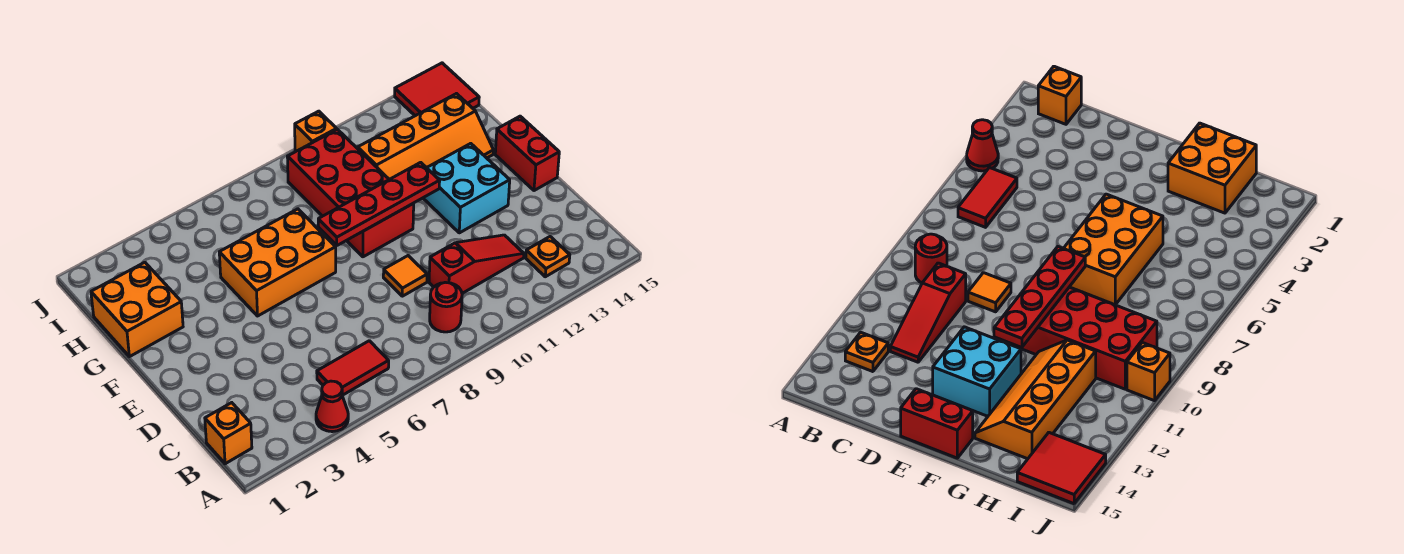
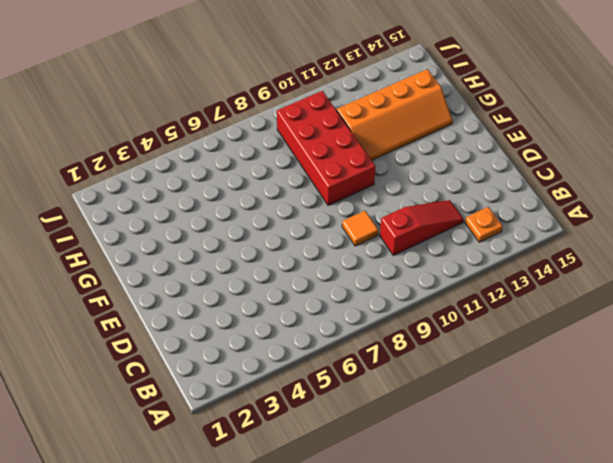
none -> red 1x1 cone [316,381,348,432]
none -> orange 1x1 brick [205,403,252,464]
none -> red 1x2 tile [317,341,389,395]

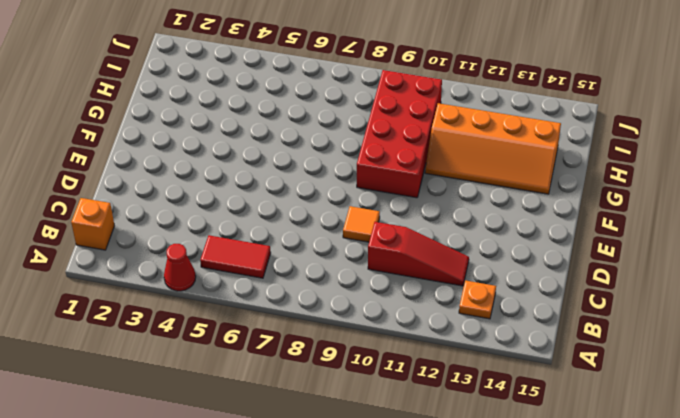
none -> red 1x1 round brick [430,282,462,332]
none -> cyan 2x2 brick [423,143,510,233]
none -> red 1x2 brick [495,116,559,191]

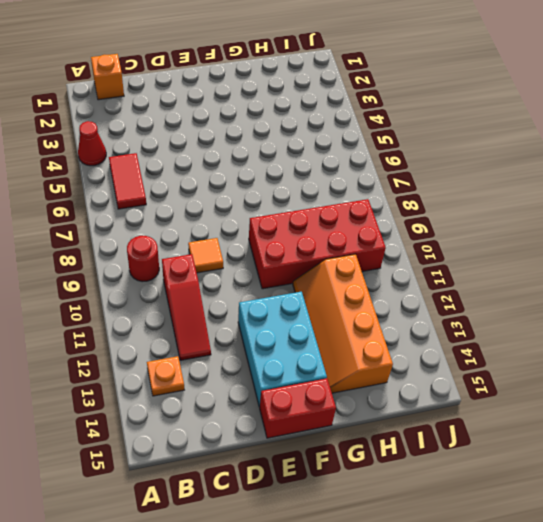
cyan 2x3 brick [238,292,327,407] -> cyan 2x2 brick [423,143,510,233]
none -> orange 2x3 brick [219,209,336,316]
none -> orange 2x2 brick [91,262,183,357]
none -> red 2x2 tile [395,63,479,116]

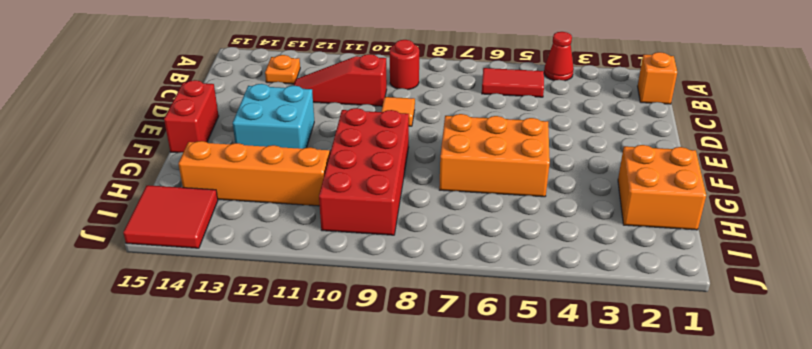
none -> orange 1x1 brick [295,111,337,151]
none -> red 1x4 plate [318,162,440,245]

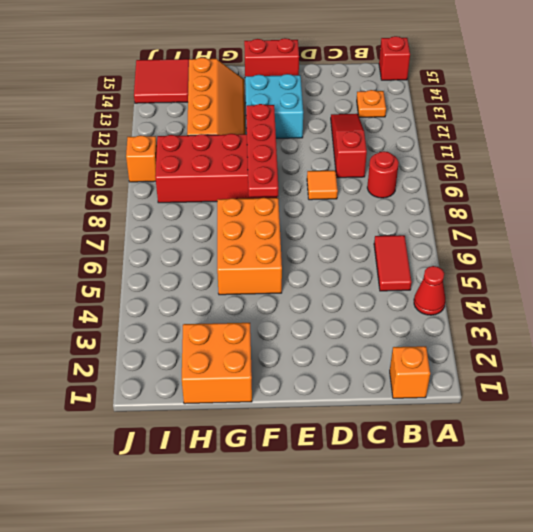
red 1x1 brick [379,36,410,80] -> none

